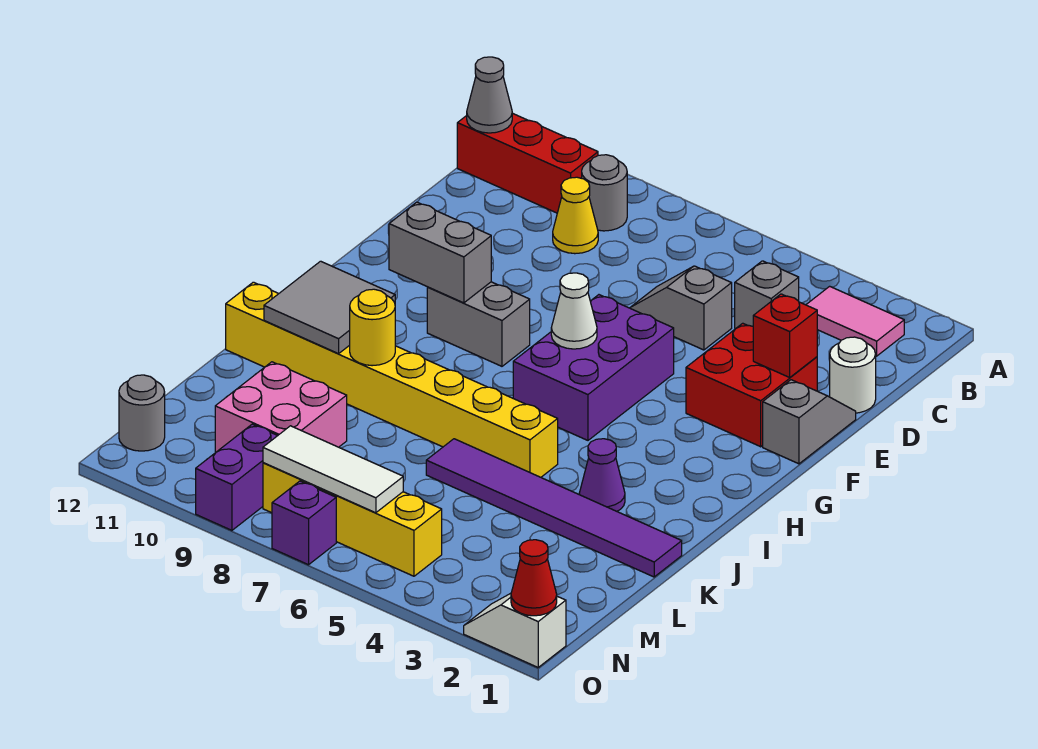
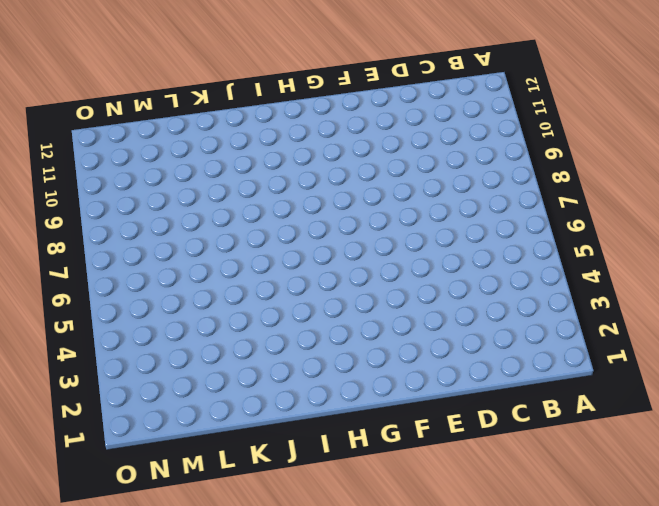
none -> pink 1x2 tile [806,286,904,356]
none -> grey 1x1 round brick [582,155,627,231]
none -> red 1x3 brick [457,113,598,213]

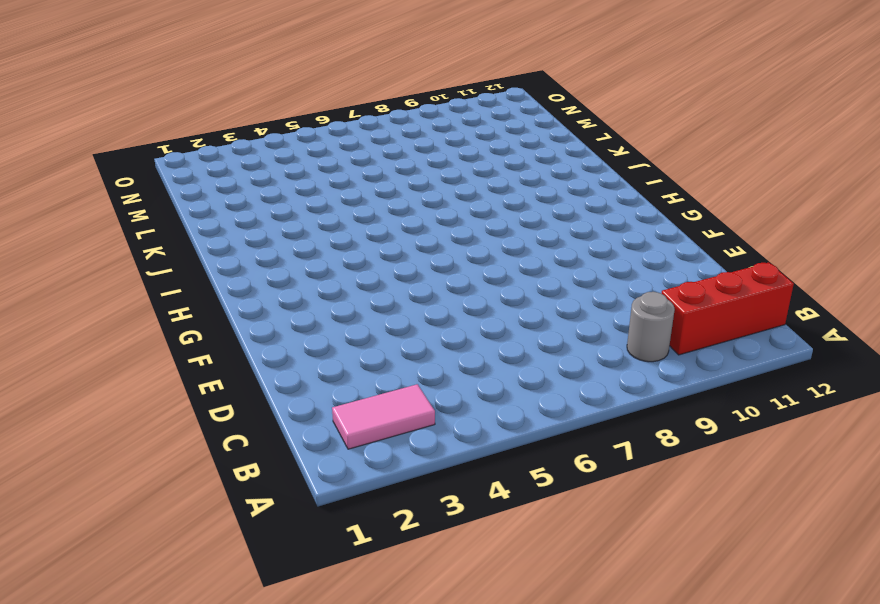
none -> grey 1x1 brick [735,261,799,329]
none -> yellow 1x1 cone [553,177,598,254]
none -> white 1x1 round brick [830,337,876,413]

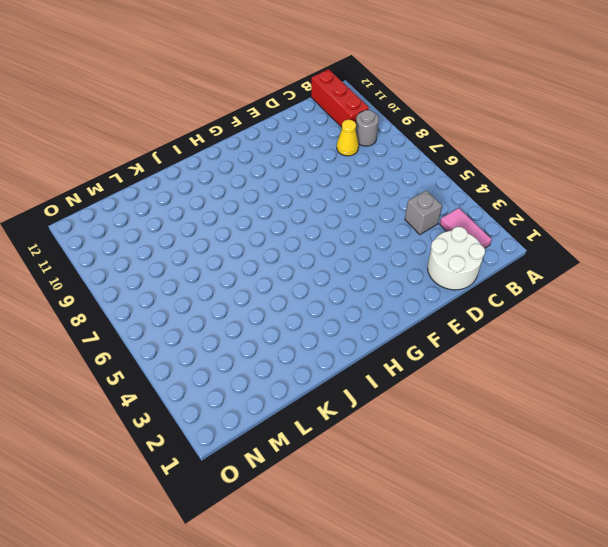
white 2x2 round brick [428,227,485,290] -> white 1x1 round brick [830,337,876,413]
none -> grey 1x2 slope [630,266,732,350]
none -> grey 1x2 slope [763,380,856,464]
none -> red 2x2 brick [686,323,817,447]

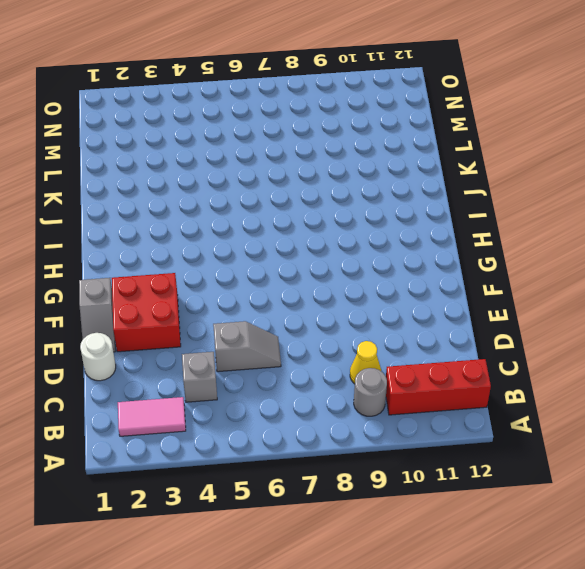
none -> purple 2x3 brick [513,295,674,440]
none -> grey 1x2 brick [427,282,530,366]
none -> purple 1x1 cone [579,439,625,511]

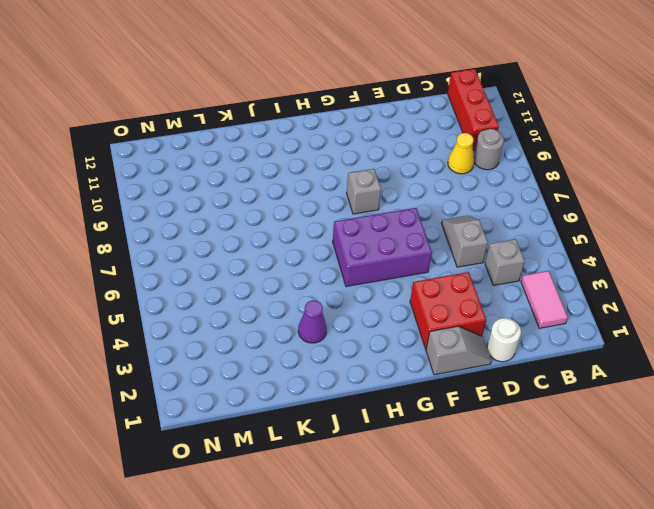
grey 1x1 brick [347,169,381,214] -> grey 1x2 brick [427,282,530,366]
none -> yellow 1x8 brick [226,282,558,477]
none -> purple 1x6 tile [426,439,682,577]
none -> pink 2x2 brick [215,362,347,452]

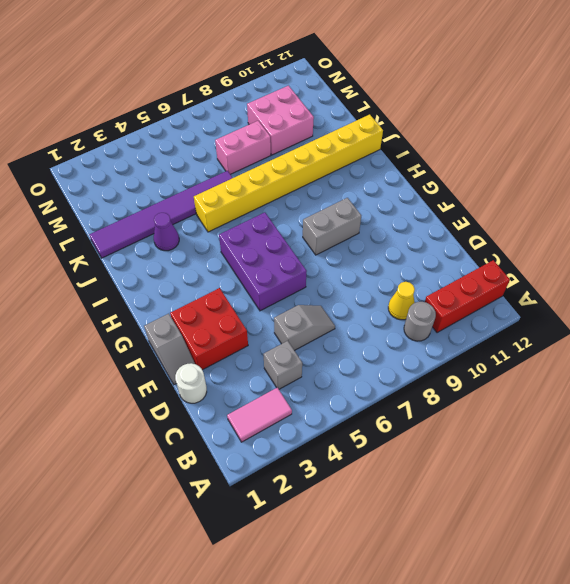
pink 1x2 brick [215,121,271,174] -> none
none -> yellow 1x4 brick [263,463,442,576]
none -> purple 1x2 brick [196,424,278,530]
none -> grey 1x1 round brick [119,375,165,451]

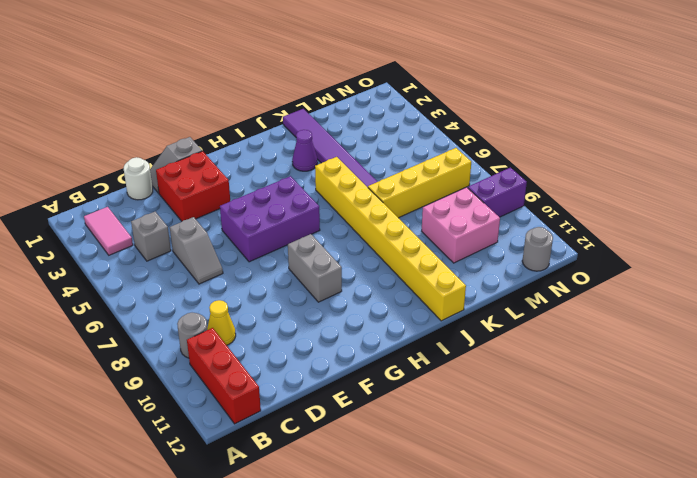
yellow 1x4 brick [368,148,471,218] -> yellow 1x4 brick turned to [263,463,442,576]
none -> white 1x2 slope [464,593,566,667]
none -> purple 1x1 brick [272,481,336,565]
none -> grey 1x1 cone [467,57,512,133]

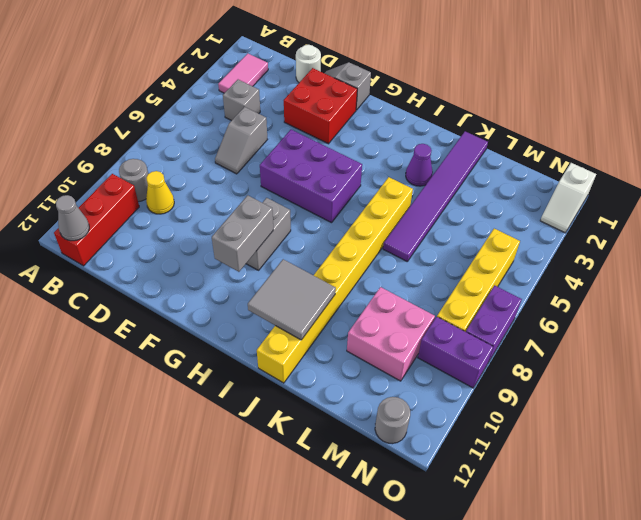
purple 1x2 brick [466,285,522,362] -> purple 1x1 brick [272,481,336,565]
none -> red 1x1 brick [753,294,817,377]
none -> white 1x1 cone [551,273,597,349]
none -> yellow 1x1 round brick [350,289,395,366]

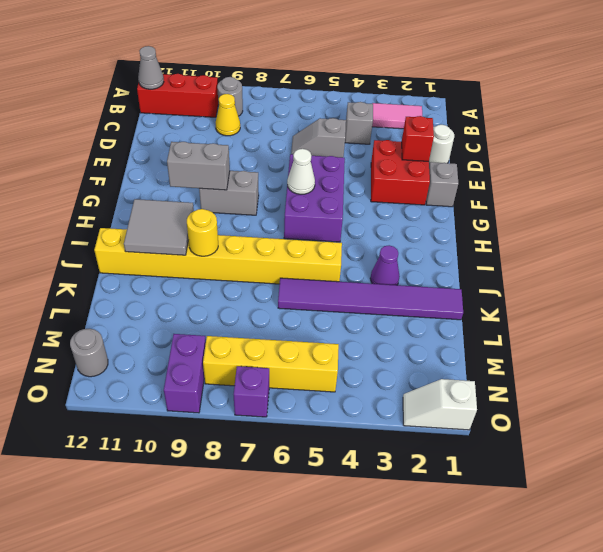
none -> pink 2x2 brick [215,362,347,452]
none -> white 1x3 tile [263,426,403,513]
none -> red 1x1 cone [511,540,557,616]

